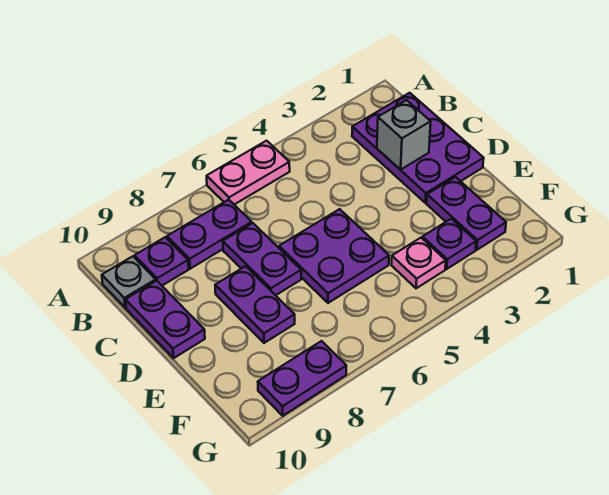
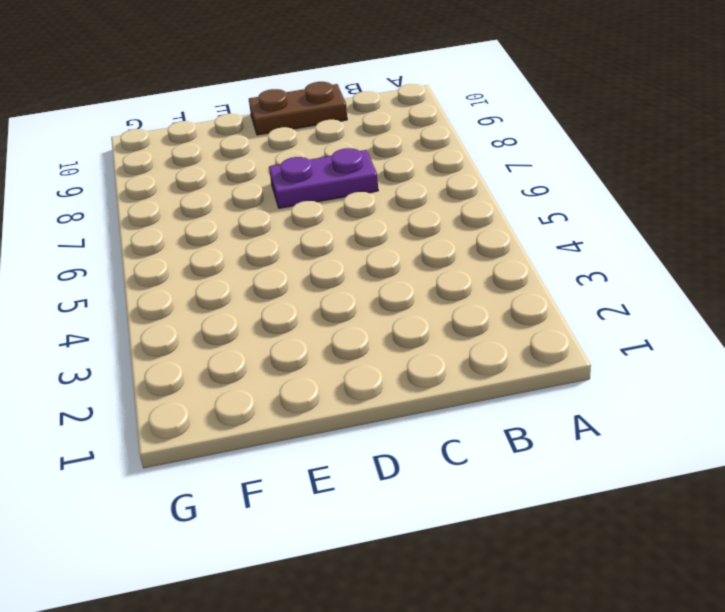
brown 1x2 plate [249,82,347,135] -> purple 1x2 plate [126,281,205,358]
none -> pink 1x2 plate [207,141,290,205]
none -> purple 2x3 plate [352,93,484,203]
none -> purple 1x2 plate [167,200,252,269]

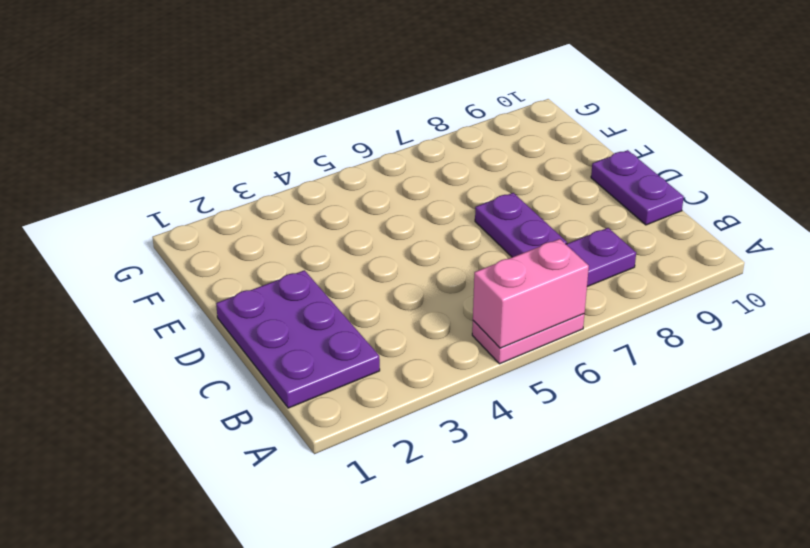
pink 1x2 brick [473,239,589,348] -> none
none -> purple 1x1 plate [135,237,189,286]
none -> grey 1x1 plate [102,256,156,308]
none -> purple 2x2 plate [279,209,389,303]

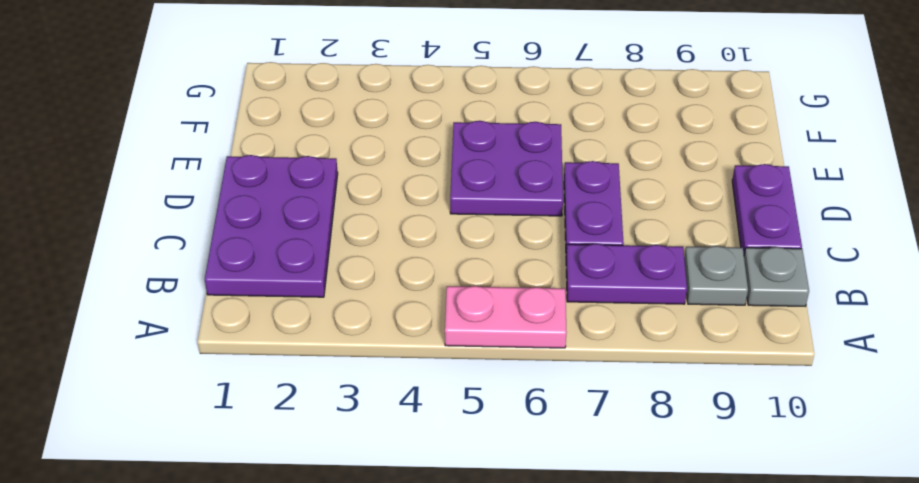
grey 1x1 plate [684,246,748,305] -> purple 1x1 plate [135,237,189,286]
none -> purple 1x2 plate [215,266,295,343]
none -> purple 1x2 plate [427,177,506,250]
none -> purple 1x1 plate [422,219,476,269]

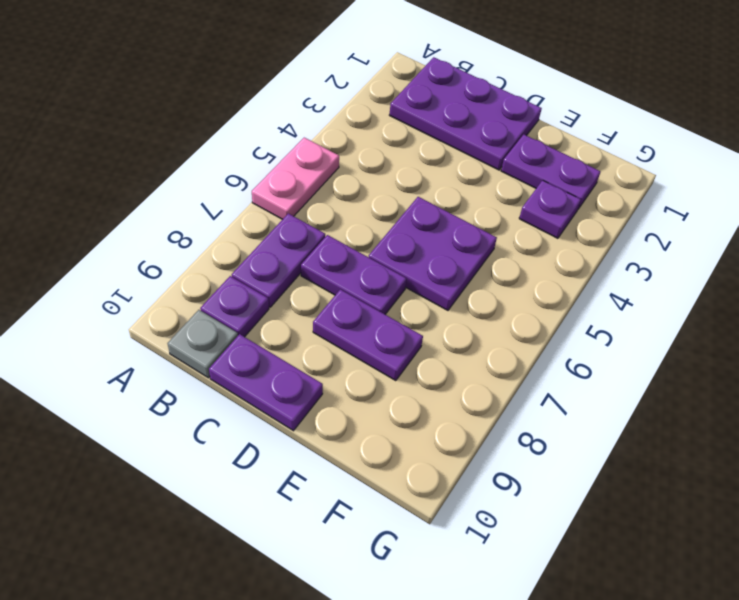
none -> pink 1x1 plate [391,238,446,288]
none -> purple 1x2 plate [258,341,346,416]
none -> grey 1x1 brick [377,100,431,170]

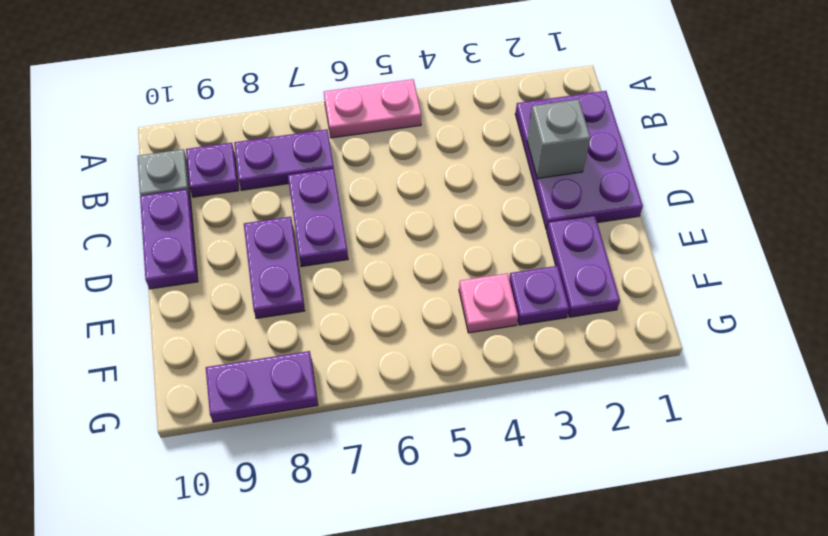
none -> purple 2x2 plate [279,209,389,303]

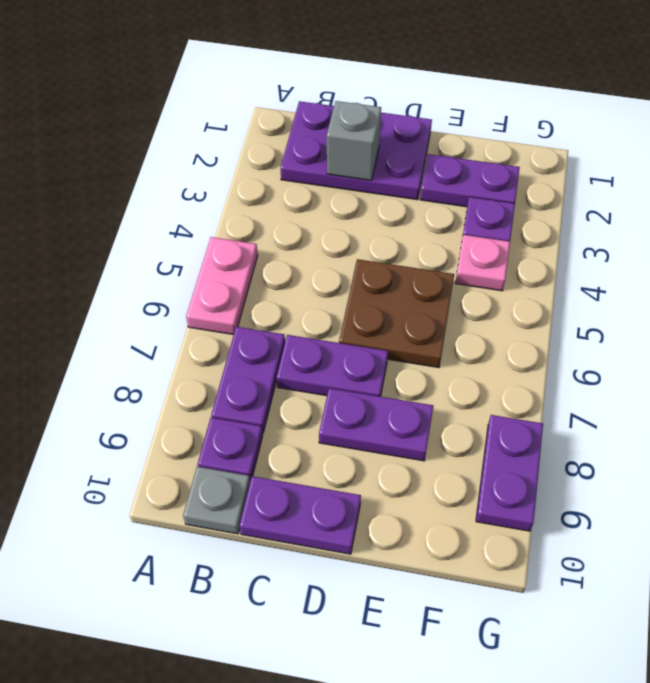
brown 2x2 plate [339,259,454,368] -> purple 2x2 plate [279,209,389,303]

